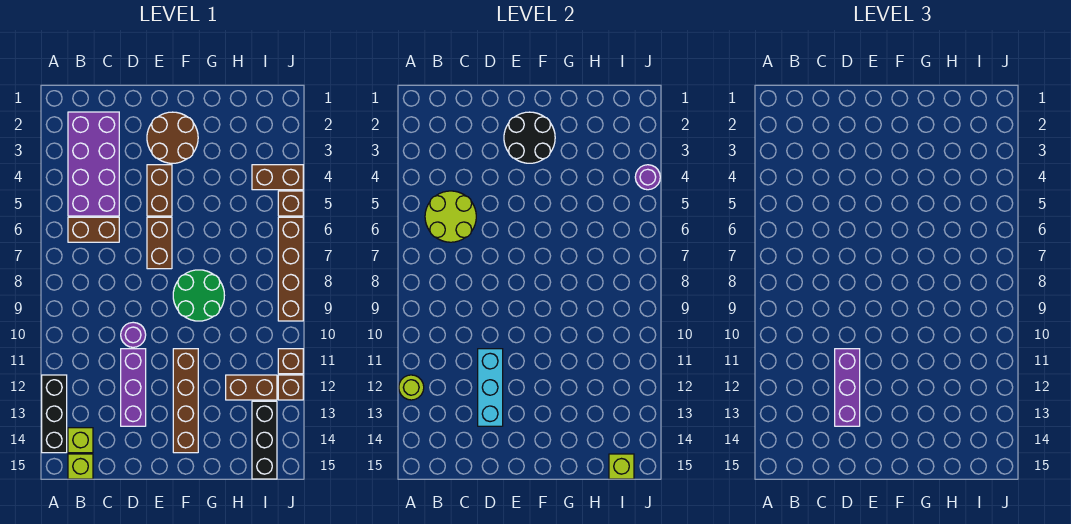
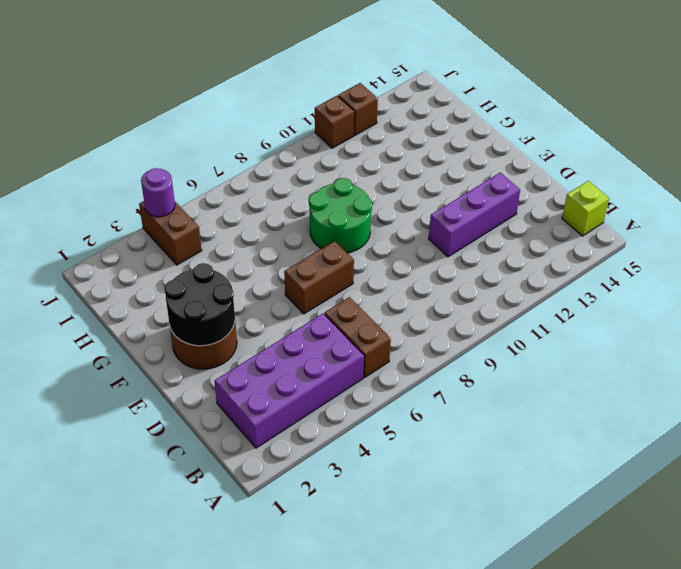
none -> black 1x3 brick [42,375,67,453]
none -> lime 1x1 brick [68,428,93,453]
none -> purple 1x1 round brick [121,322,146,347]

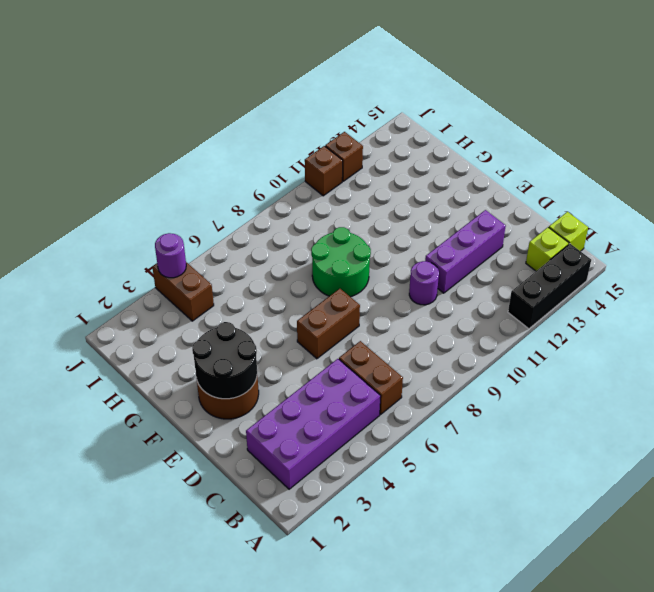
none -> brown 1x2 brick [147,165,172,216]
none -> brown 1x4 brick [173,349,198,453]
none -> brown 1x2 brick [226,375,277,400]

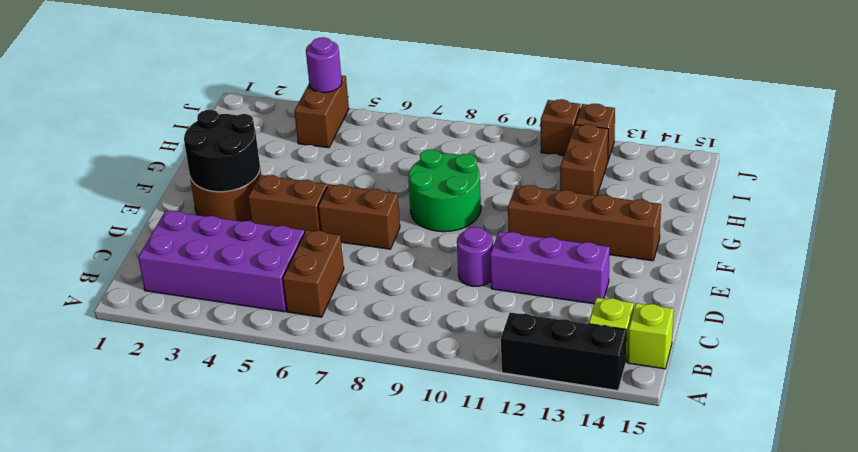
none -> black 1x3 brick [252,401,277,479]
none -> brown 1x1 brick [278,191,303,216]
none -> brown 1x4 brick [278,217,303,321]

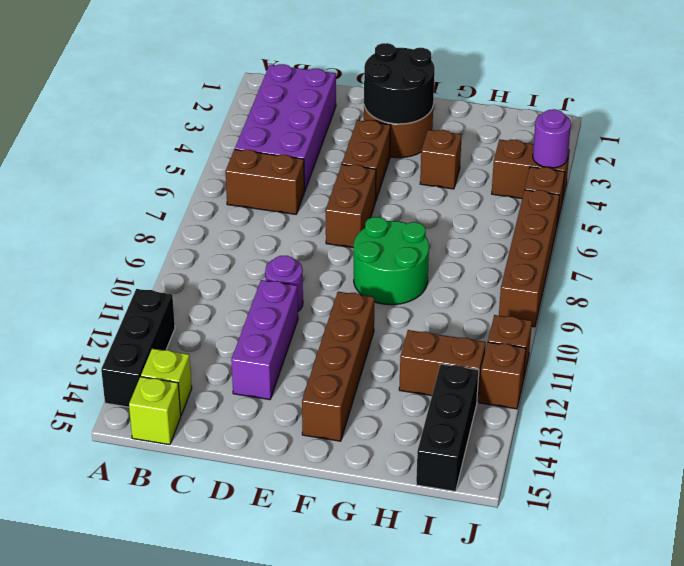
brown 1x1 brick [420,130,462,189] -> none
none -> lime 1x1 round brick [399,375,424,400]
none -> lime 2x2 round brick [425,191,476,242]
none -> cyan 1x3 brick [478,349,503,426]

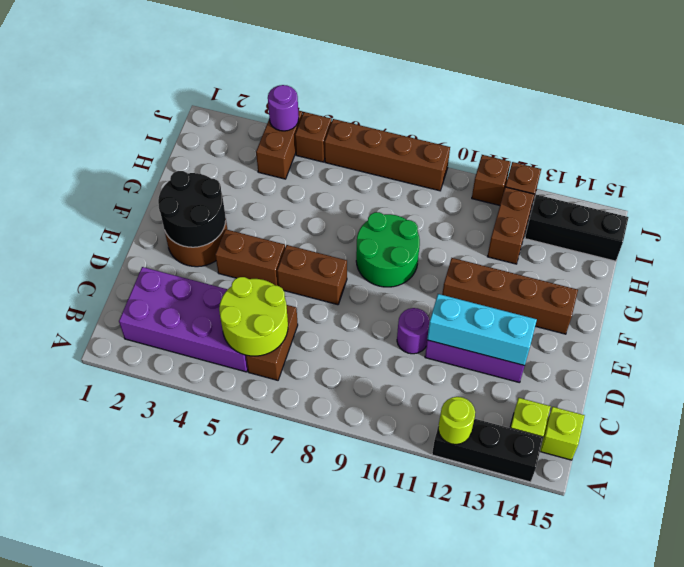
none -> lime 1x1 brick [609,454,634,479]
none -> purple 1x3 brick [835,349,860,426]

